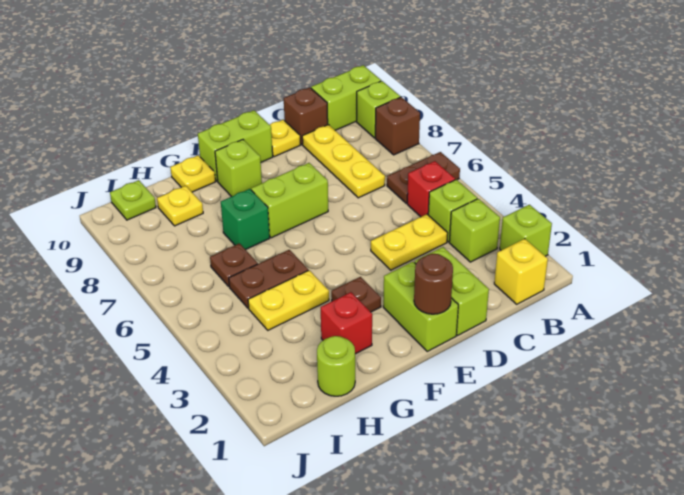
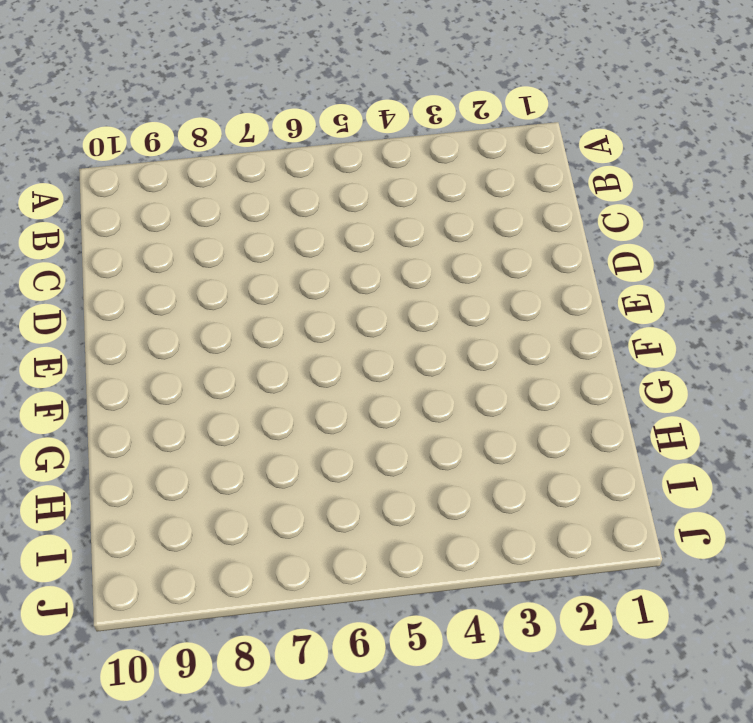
none -> lime 1x1 brick [500,205,552,256]
none -> brown 1x2 plate [387,152,460,203]
none -> brown 1x1 brick [375,97,420,155]

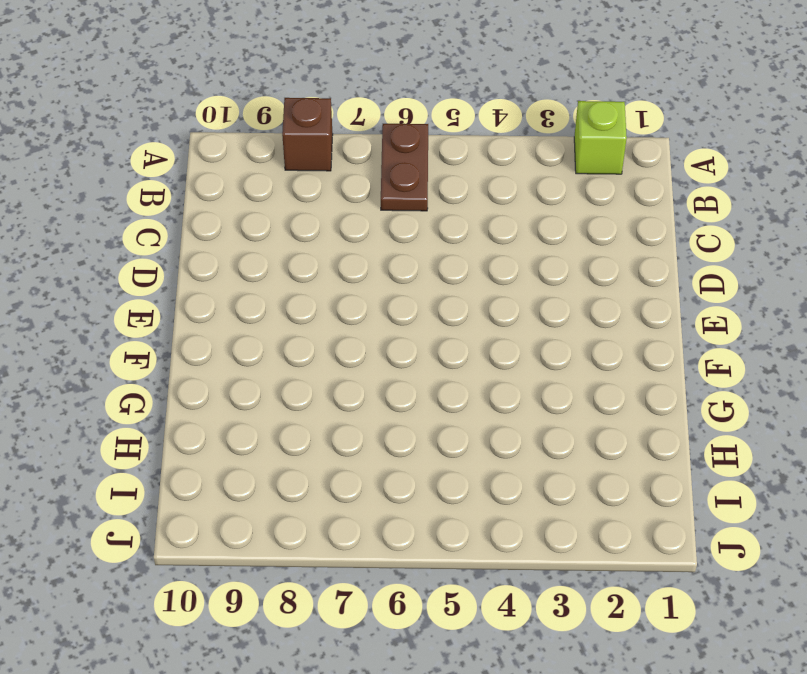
none -> lime 1x1 brick [357,81,400,138]
none -> lime 1x2 brick [311,65,381,130]
none -> yellow 1x1 brick [494,239,548,304]

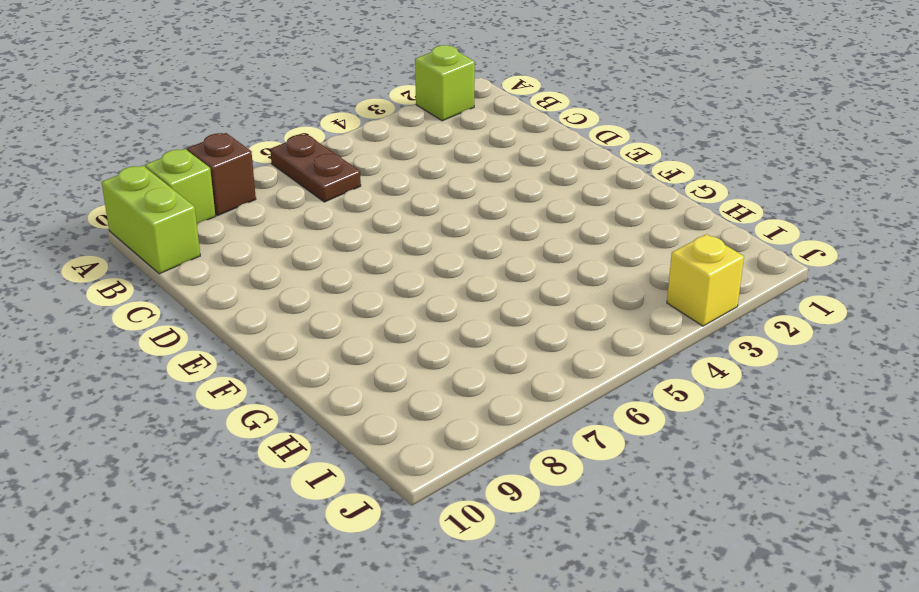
yellow 1x1 brick [667,234,744,326] -> yellow 1x1 brick moved to [494,239,548,304]
none -> lime 1x1 brick [449,199,500,262]
none -> lime 1x1 brick [428,180,477,242]
none -> red 1x1 brick [407,161,455,217]

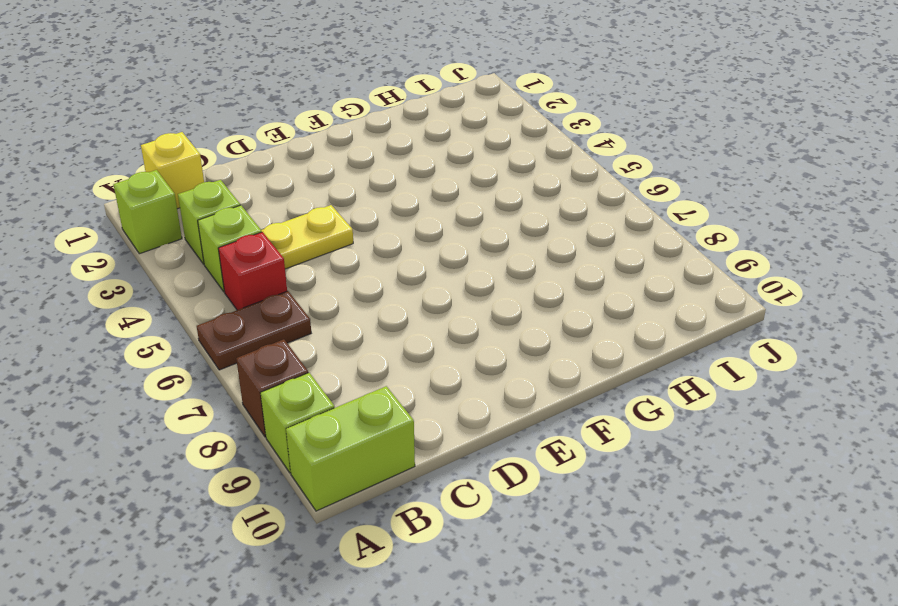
none -> yellow 1x3 plate [302,125,385,198]
none -> brown 1x1 brick [284,87,328,145]
none -> lime 1x2 brick [415,247,489,335]

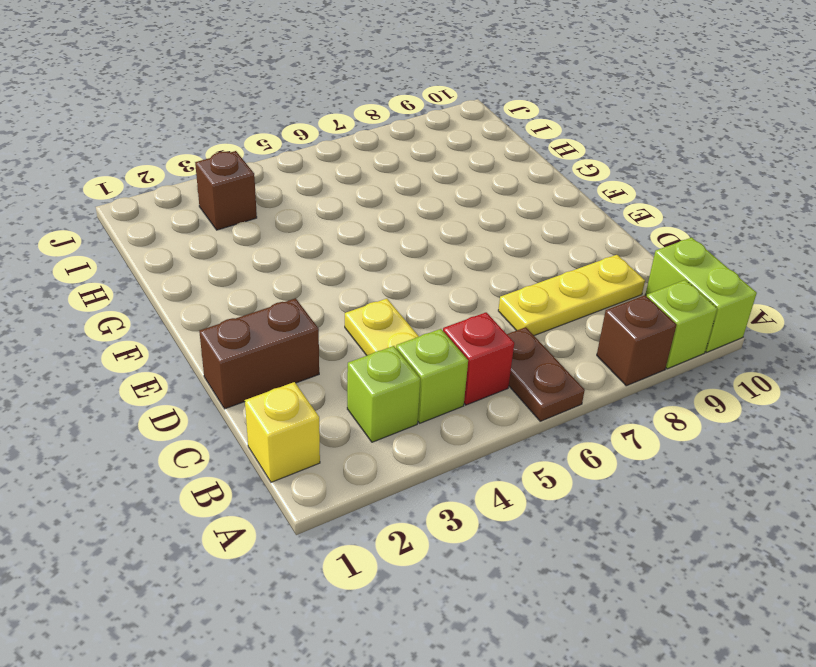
brown 1x2 brick [199,298,319,409] -> lime 1x2 brick [415,247,489,335]
brown 1x1 brick [195,151,257,230] -> brown 1x1 brick moved to [284,87,328,145]
none -> lime 1x1 brick [500,205,552,256]
none -> yellow 1x1 plate [270,120,300,157]
none -> lime 1x2 brick [383,262,458,351]

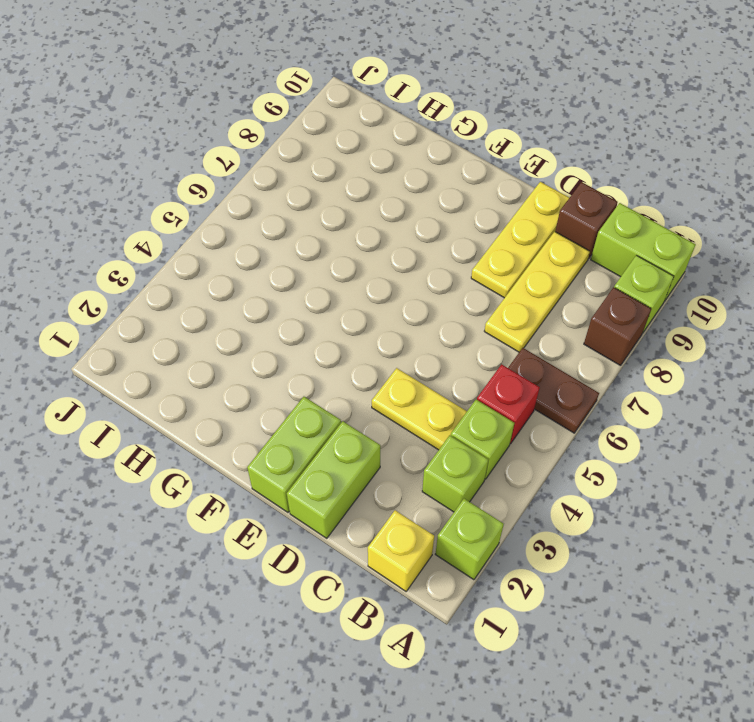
yellow 1x3 plate [471,182,569,298] -> yellow 1x1 plate [270,120,300,157]
none -> lime 1x2 brick [251,163,328,238]
none -> lime 1x2 brick [198,110,273,181]
none -> brown 1x1 plate [331,277,381,312]

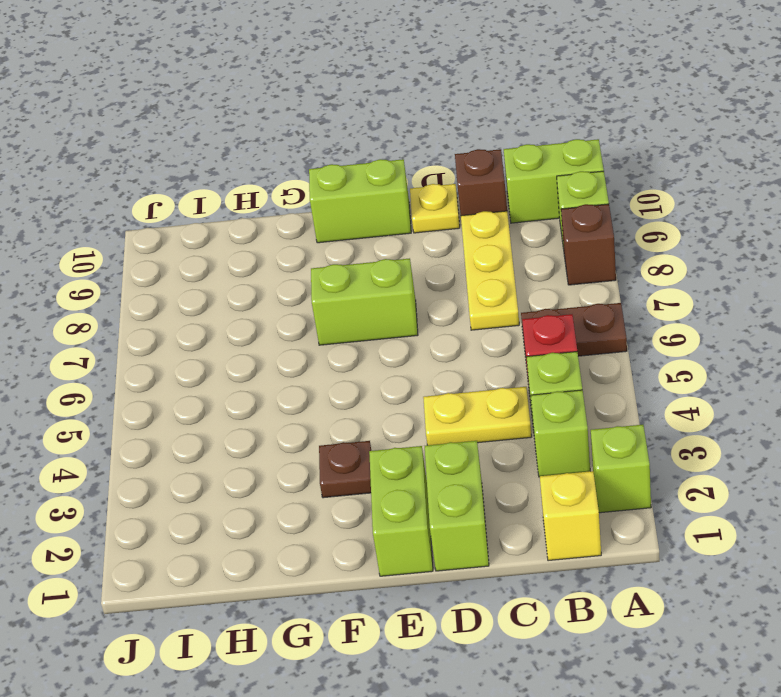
none -> lime 1x1 brick [215,140,262,197]
none -> red 1x1 brick [321,292,372,354]
none -> yellow 1x2 plate [248,270,329,330]

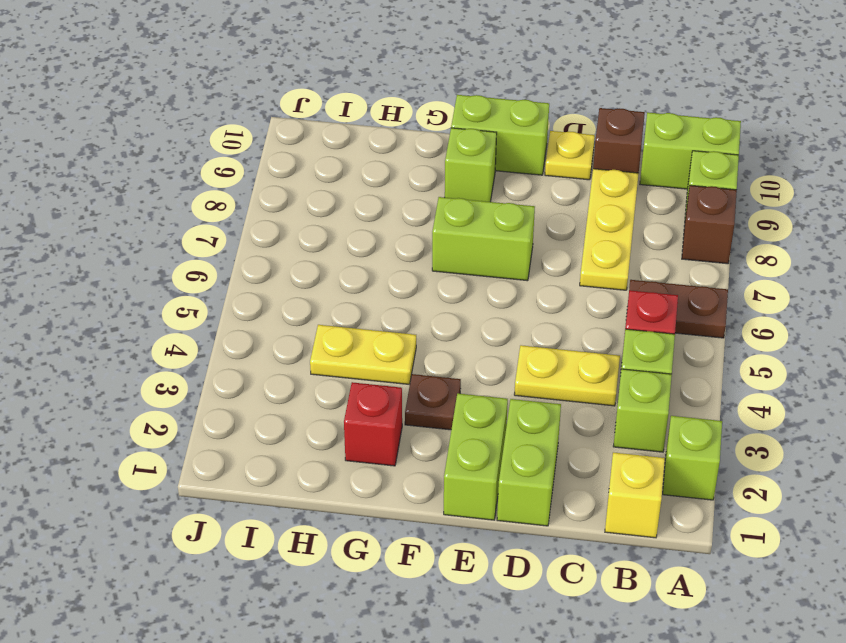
none -> brown 1x2 plate [229,250,308,308]
none -> green 1x1 brick [221,189,270,250]
none -> yellow 1x1 plate [170,155,216,192]

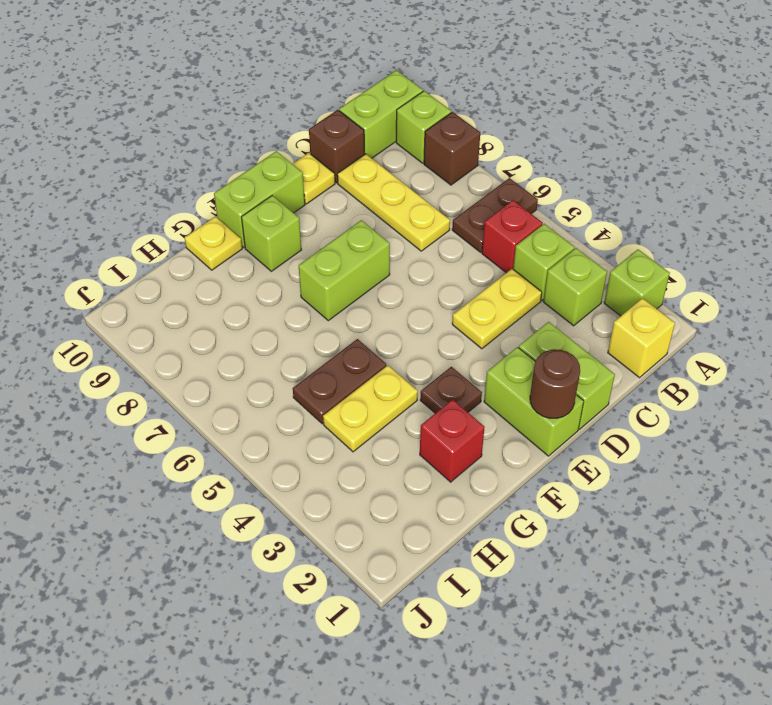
none -> green 1x1 brick [221,189,270,250]
none -> lime 1x1 round brick [317,336,355,396]
none -> brown 1x1 plate [210,243,258,286]

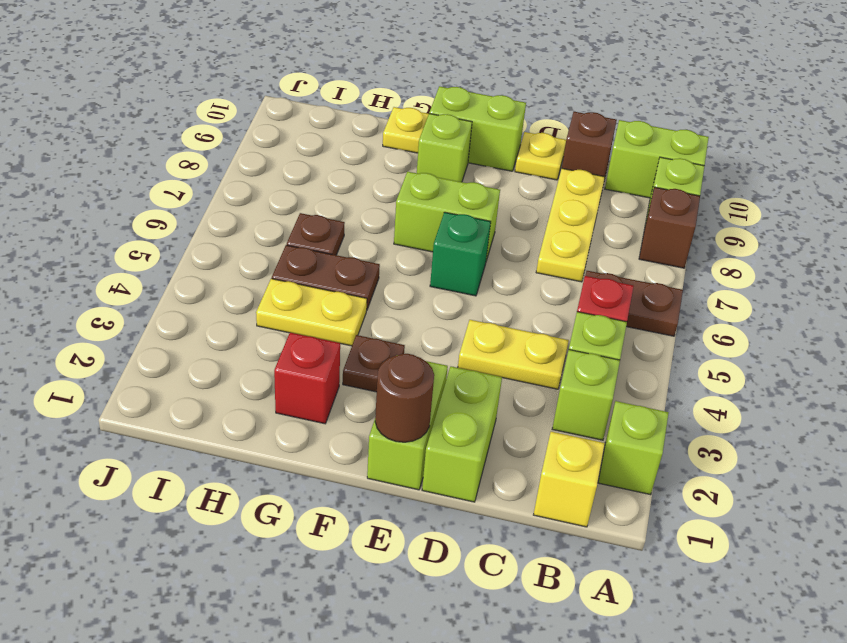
green 1x1 brick [430,212,491,296] -> green 1x1 brick moved to [221,189,270,250]
none -> lime 1x1 round brick [317,336,355,396]
none -> yellow 1x1 plate [157,186,203,226]
none -> lime 1x1 plate [110,180,156,220]

